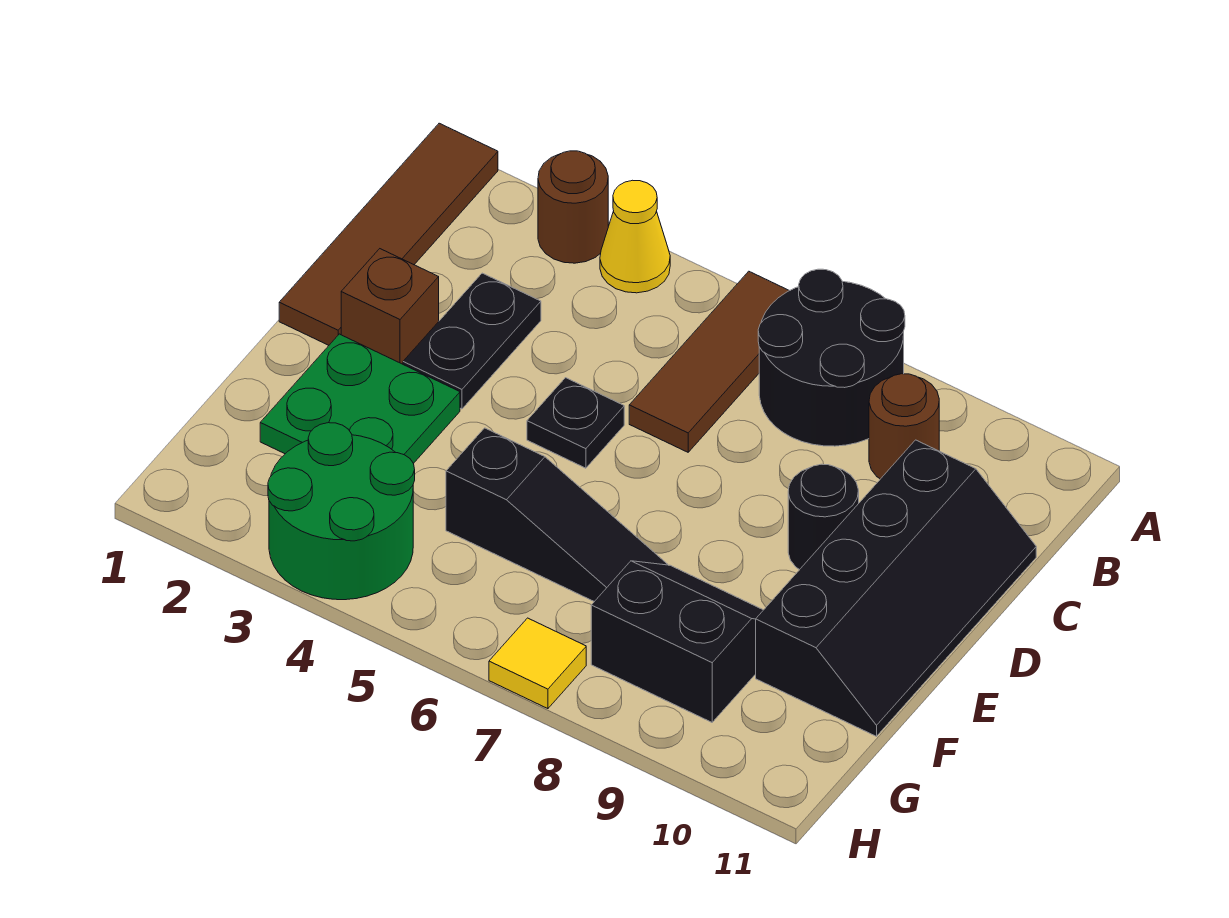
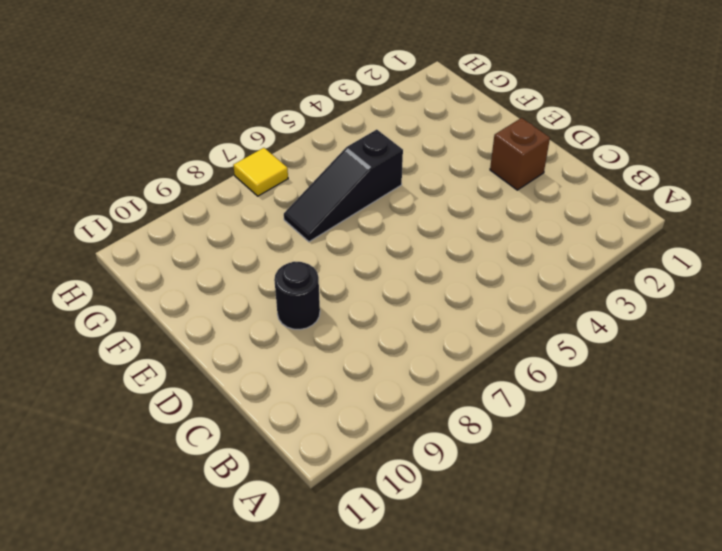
none -> brown 1x4 tile [279,123,498,345]
none -> brown 1x1 round brick [538,151,608,263]
none -> yellow 1x1 cone [600,180,670,293]

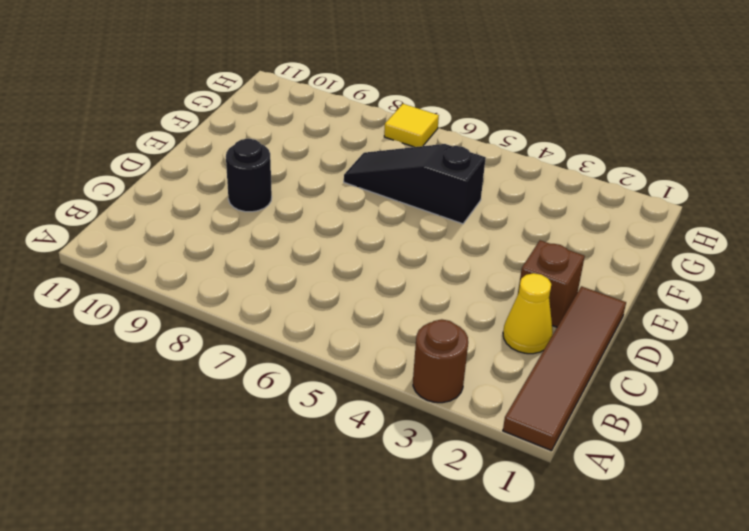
yellow 1x1 cone [503,273,553,354] -> yellow 1x1 cone moved to [600,180,670,293]
none -> brown 1x3 tile [629,271,789,452]
none -> black 2x2 round brick [758,269,905,446]
none -> brown 1x1 round brick [869,374,939,479]

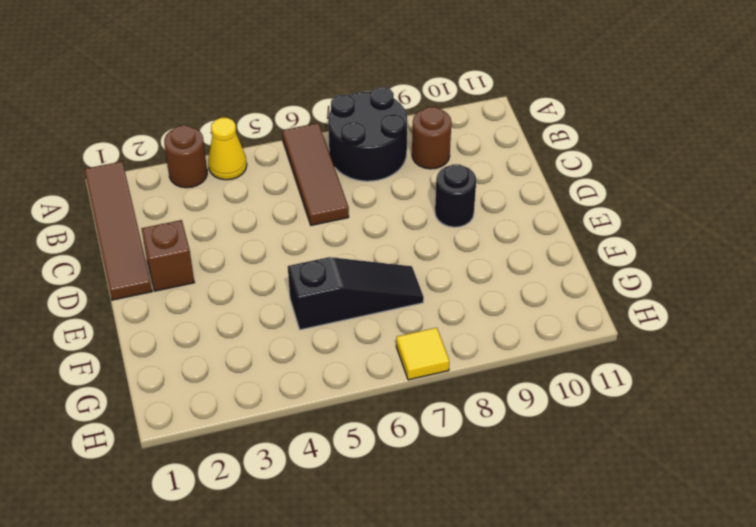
none -> black 1x2 plate [403,273,541,409]
none -> black 2x4 slope [756,440,1036,736]
none -> black 1x1 plate [527,378,624,468]

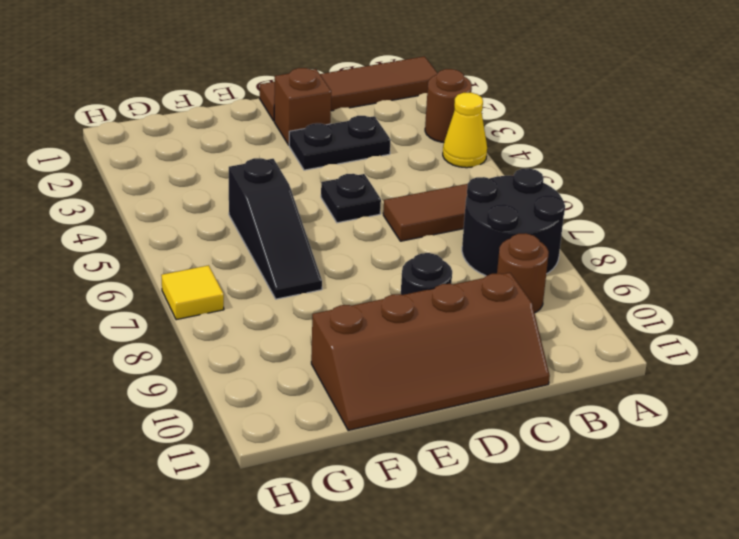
brown 2x4 slope [311,273,550,431] -> black 2x4 slope [756,440,1036,736]
none -> green 2x2 plate [260,334,460,463]
none -> black 2x2 slope [591,561,763,722]
none -> green 2x2 round brick [268,423,415,600]

